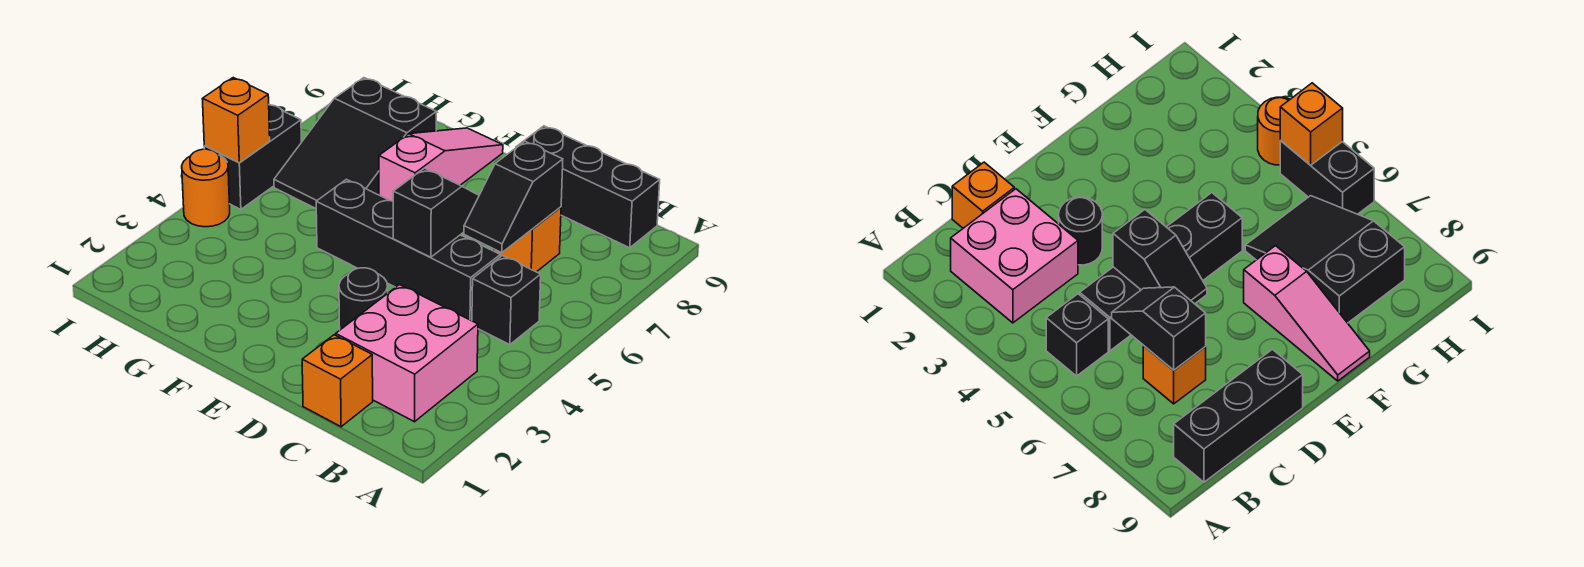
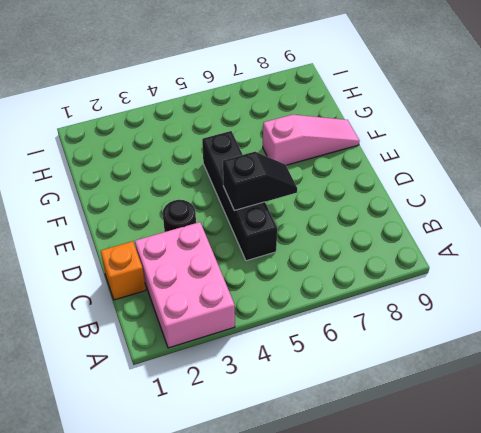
pink 2x3 brick [135,222,235,348] -> pink 2x2 brick [336,285,478,422]
none -> black 1x1 brick [472,256,541,345]
none -> black 1x3 brick [516,126,660,248]
none -> orange 1x1 brick [494,207,561,272]

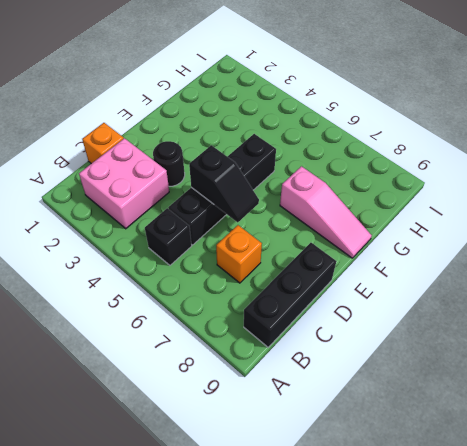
none -> black 2x3 slope [274,78,436,208]
none -> orange 1x1 round brick [182,149,230,227]
none -> black 1x2 brick [204,105,301,209]

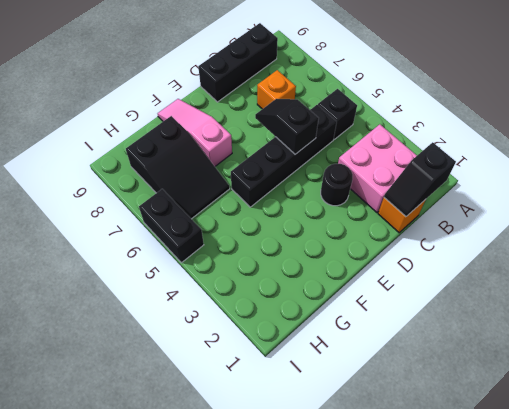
black 1x2 slope [384,142,456,216] -> black 1x2 slope turned to [464,141,563,253]
none -> orange 1x1 round brick [182,149,230,227]
none -> orange 1x1 brick [203,78,270,163]

